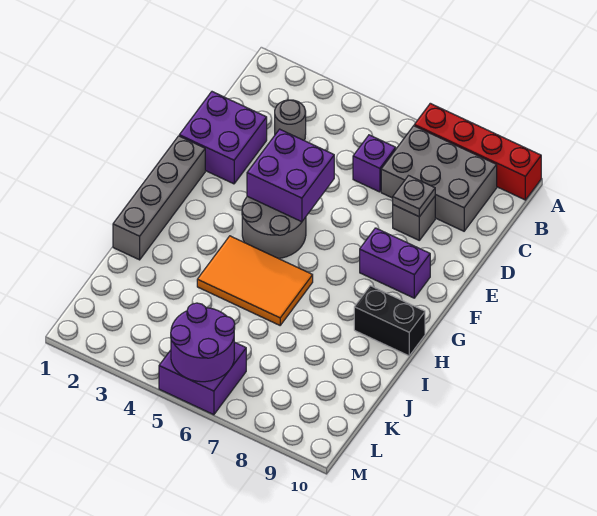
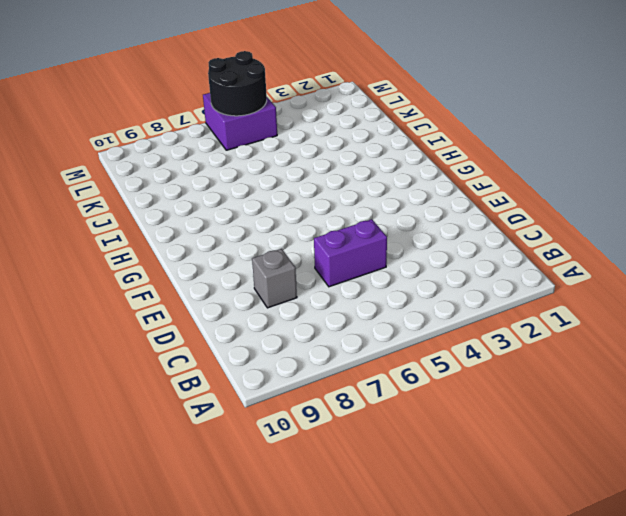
purple 1x2 brick [314,219,387,287] -> purple 1x2 brick moved to [360,228,430,298]
black 2x2 round brick [208,51,267,116] -> purple 2x2 round brick [171,303,235,382]
none -> red 1x4 brick [414,103,541,200]
none -> grey 2x3 brick [381,126,497,231]
none -> grey 1x1 round brick [275,100,306,140]

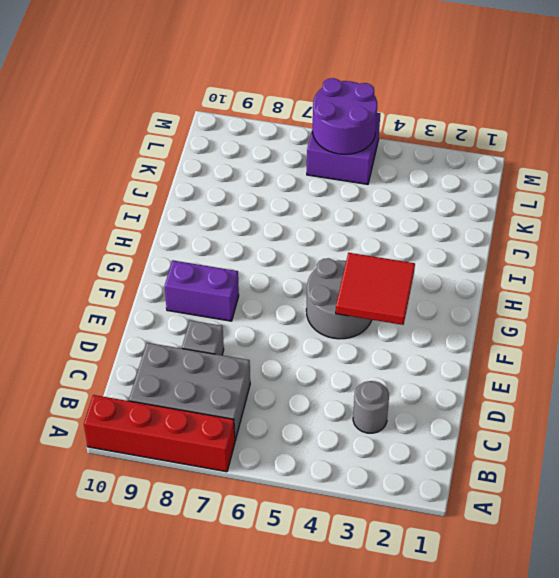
red 2x2 tile [336,253,415,325] -> purple 2x2 brick [247,129,334,222]
none -> purple 1x1 brick [353,135,396,192]
none -> purple 2x2 brick [179,92,267,184]
none -> grey 1x4 brick [113,136,205,260]

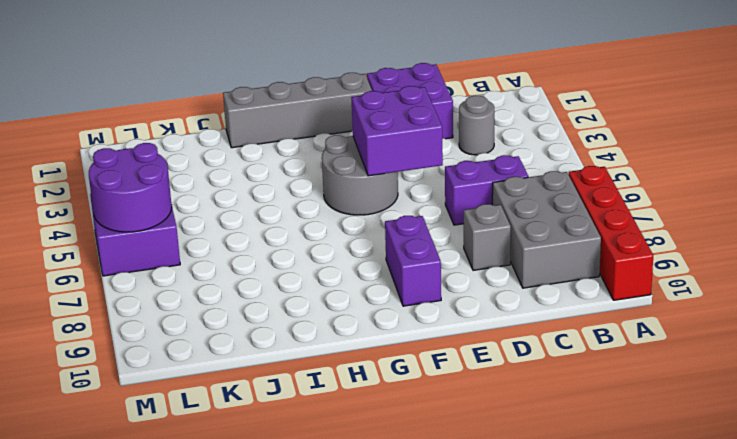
purple 1x2 brick [445,155,528,225] -> purple 1x1 brick [353,135,396,192]
none -> orange 2x3 tile [197,236,313,325]
none -> black 1x2 brick [354,286,425,356]
none -> grey 1x1 plate [393,176,435,217]

